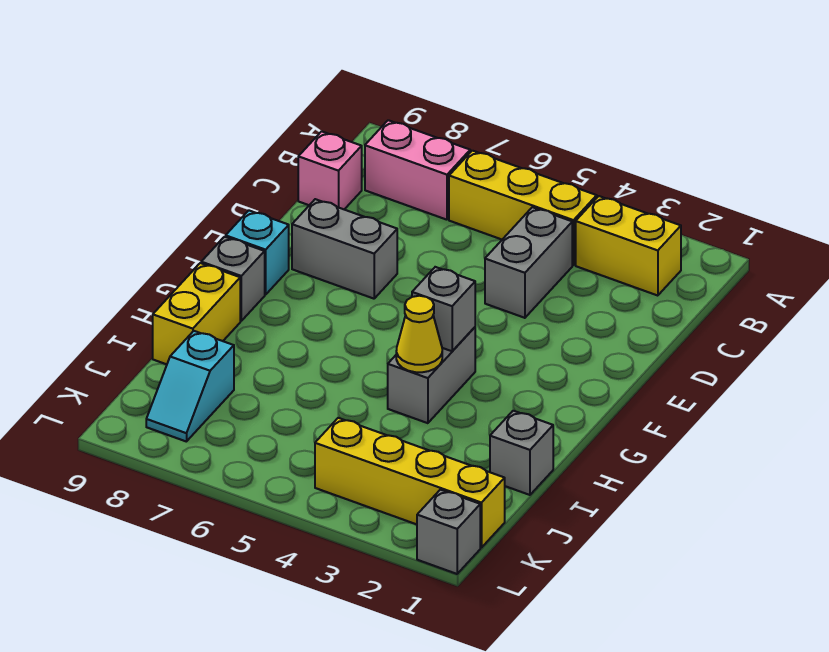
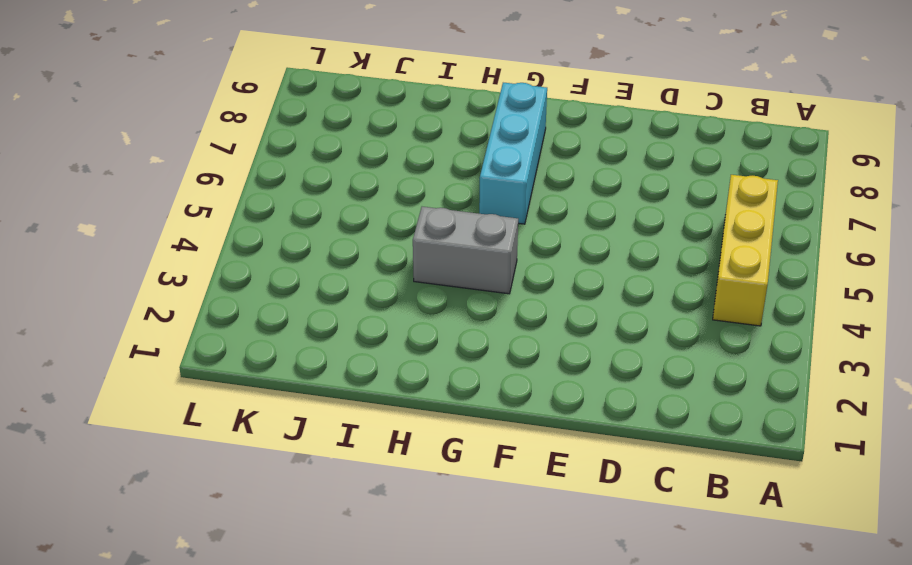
cyan 1x3 brick [479,83,547,224] -> none
none -> yellow 1x2 brick [576,196,681,296]
none -> pink 1x2 brick [365,120,470,220]
none -> grey 1x2 brick [485,207,572,318]

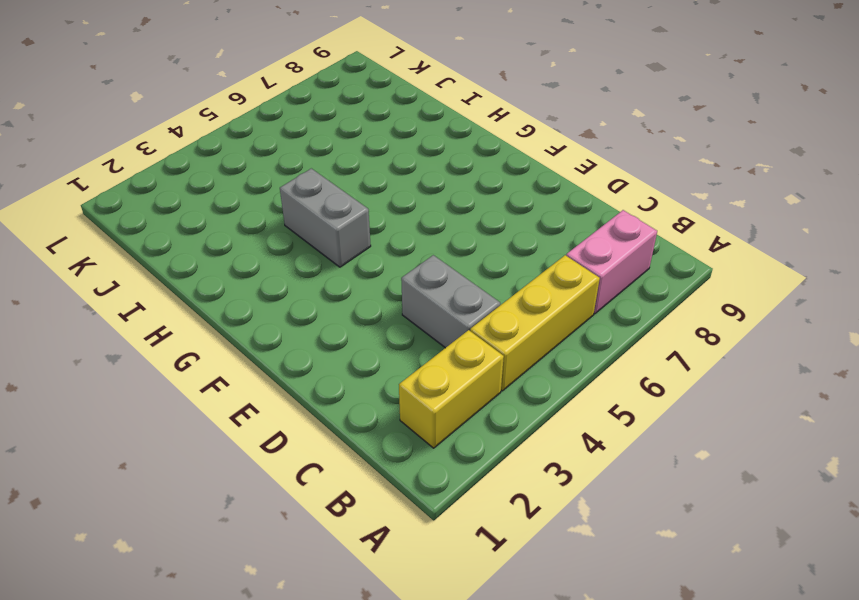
none -> pink 1x1 brick [298,131,362,209]
none -> grey 1x2 brick [292,199,397,299]
none -> cyan 1x1 brick [226,210,289,295]

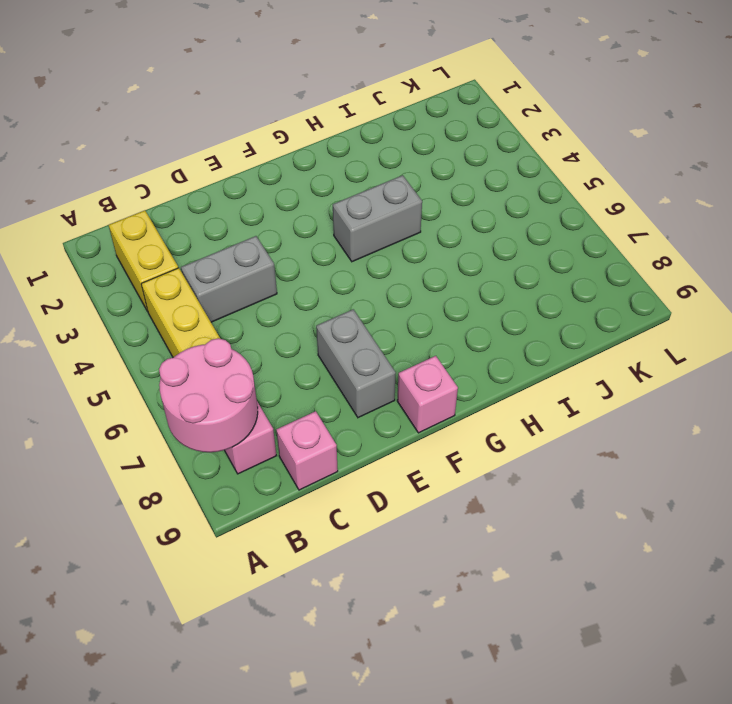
pink 2x2 round brick [159,338,258,452] -> none
pink 1x1 brick [397,356,458,433] -> cyan 1x1 brick [226,210,289,295]
none -> grey 1x1 brick [201,237,265,321]
none -> yellow 1x2 brick [153,263,240,364]
none -> grey 1x1 brick [490,411,553,495]

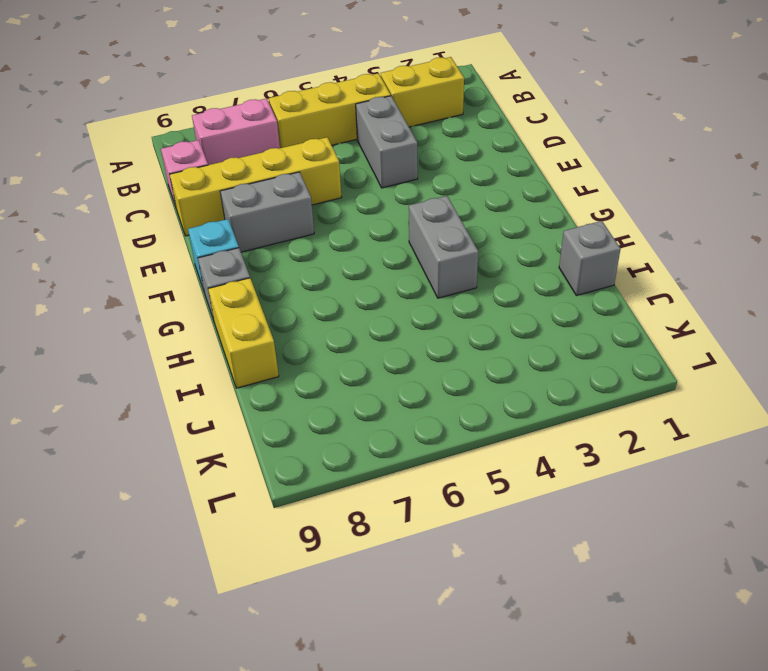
yellow 1x4 brick [169,137,342,236] -> yellow 1x4 brick moved to [315,418,505,548]
none -> cyan 1x2 slope [146,331,234,442]
none -> grey 1x1 brick [417,490,480,574]
none -> grey 1x1 brick [412,267,475,351]

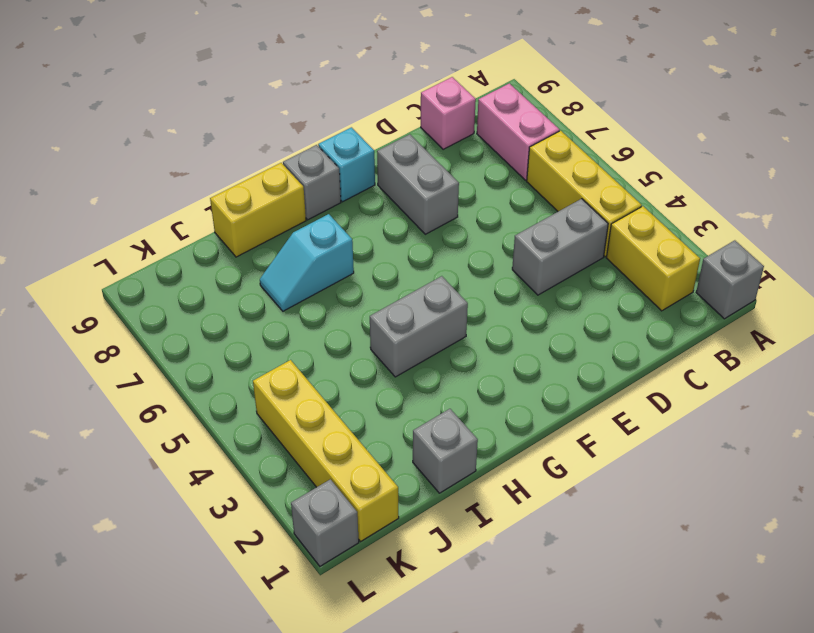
grey 1x1 brick [696,240,764,319] -> grey 1x1 brick moved to [412,267,475,351]
cyan 1x2 slope [260,214,354,311] -> cyan 1x2 slope moved to [146,331,234,442]
none -> yellow 1x1 cone [396,296,442,372]

